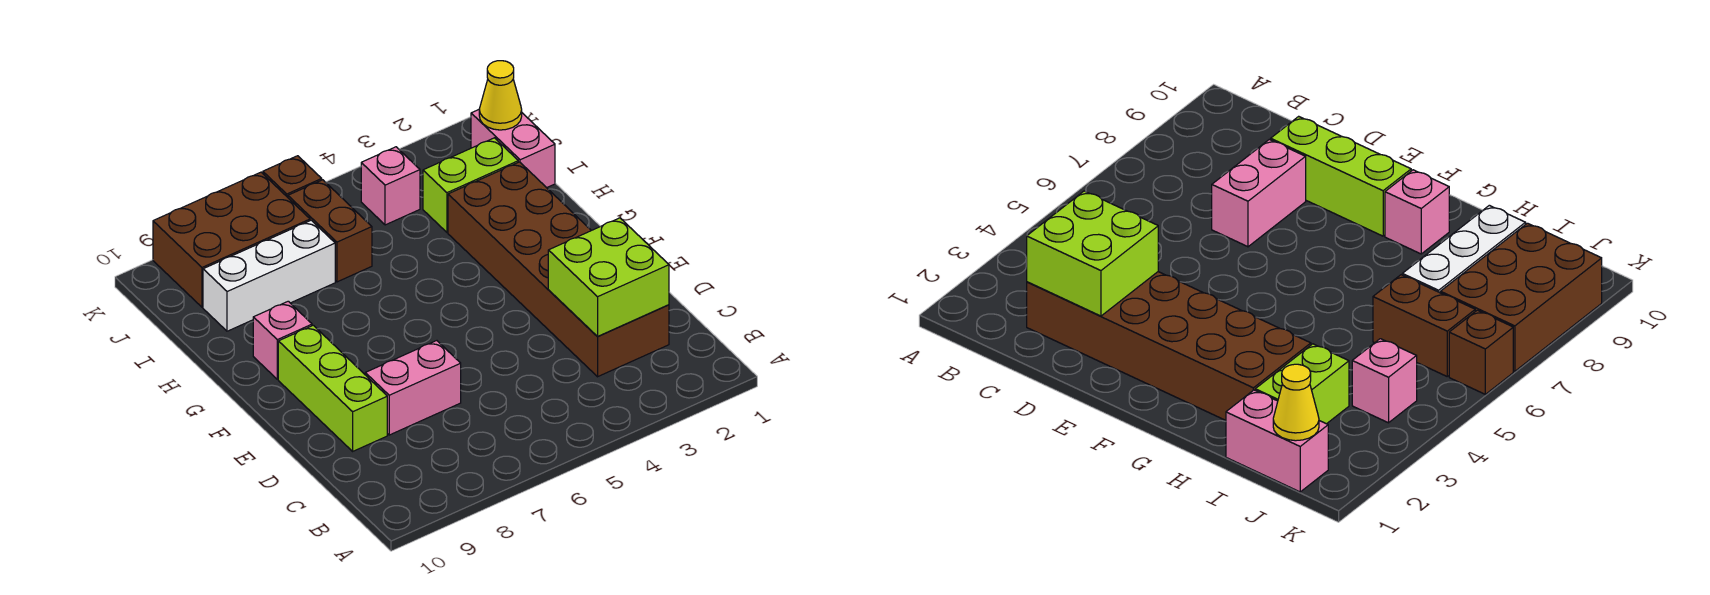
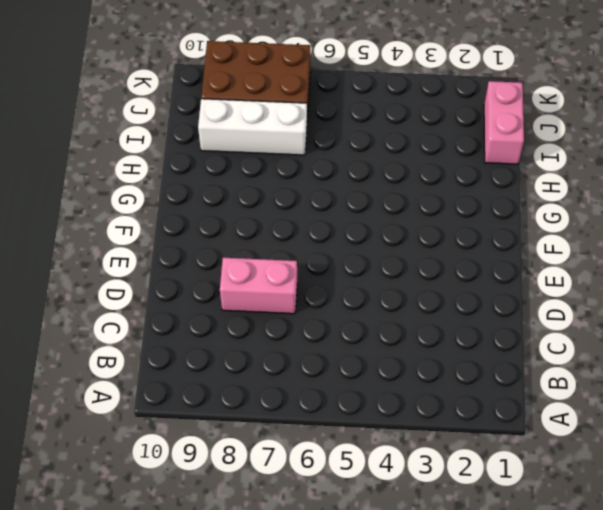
none -> brown 2x6 brick [448,162,669,377]
none -> lime 1x3 brick [278,325,387,451]
none -> pink 1x1 brick [253,301,312,379]

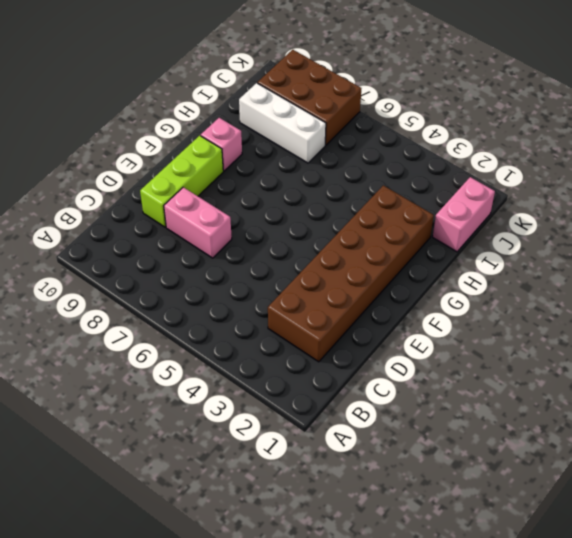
none -> lime 1x2 brick [423,138,518,232]
none -> brown 1x2 brick [288,180,372,282]
none -> pink 1x1 brick [361,147,420,225]

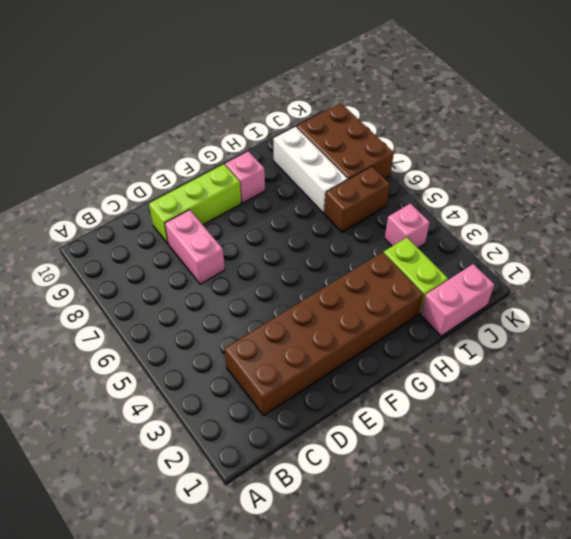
none -> brown 1x1 brick [263,156,322,197]
none -> lime 2x2 brick [548,218,669,337]
none -> yellow 1x1 cone [479,61,522,130]

